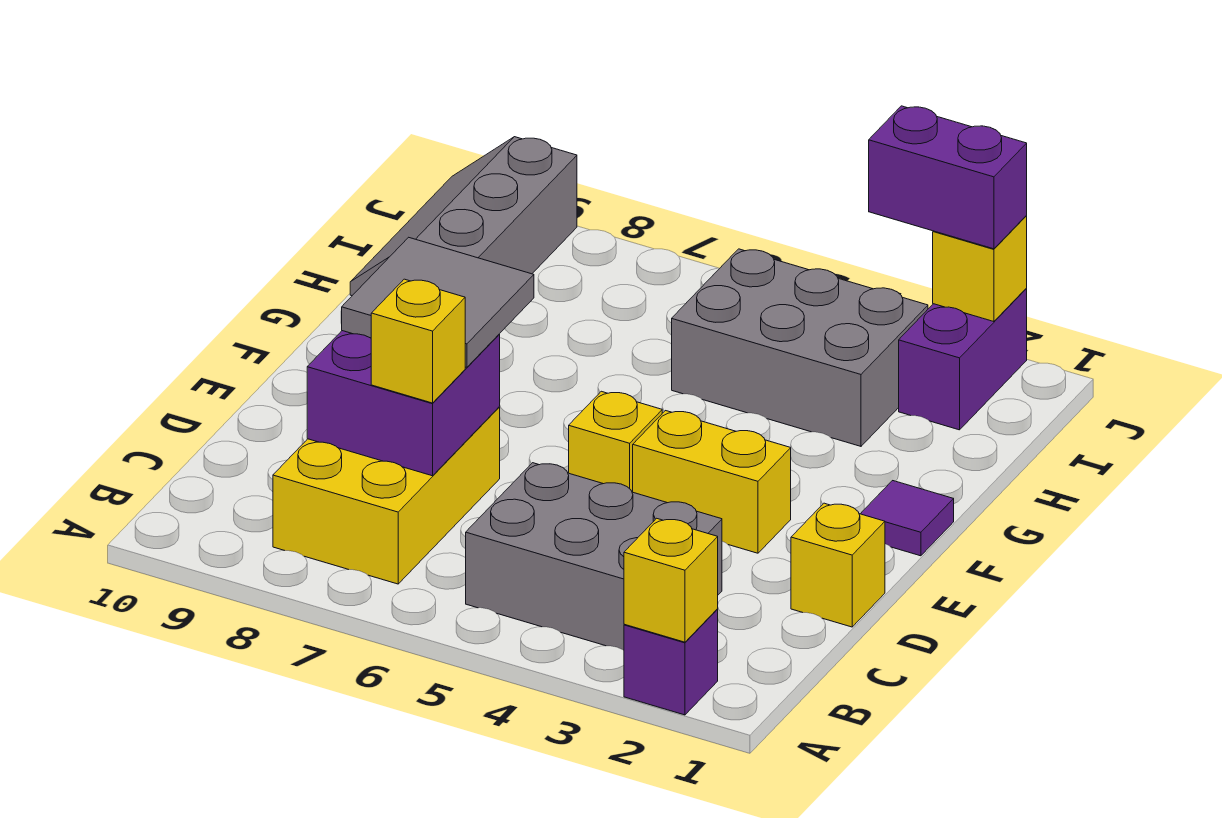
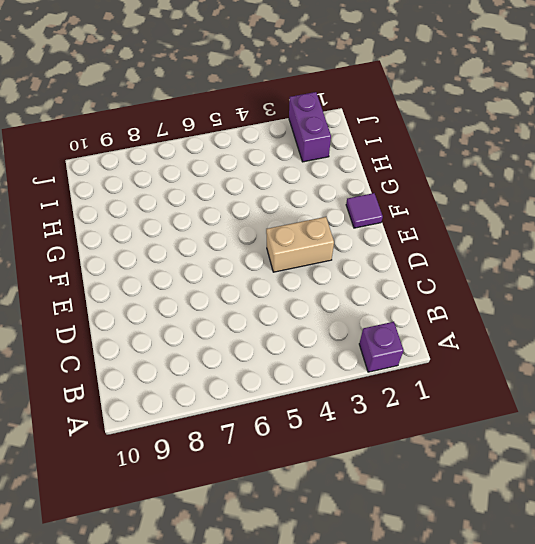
tan 1x2 brick [266,217,334,272] -> yellow 1x2 brick [633,411,791,553]
none -> grey 2x3 brick [466,463,722,650]
none -> yellow 2x3 brick [273,407,500,584]
none -> yellow 1x1 brick [791,503,885,627]

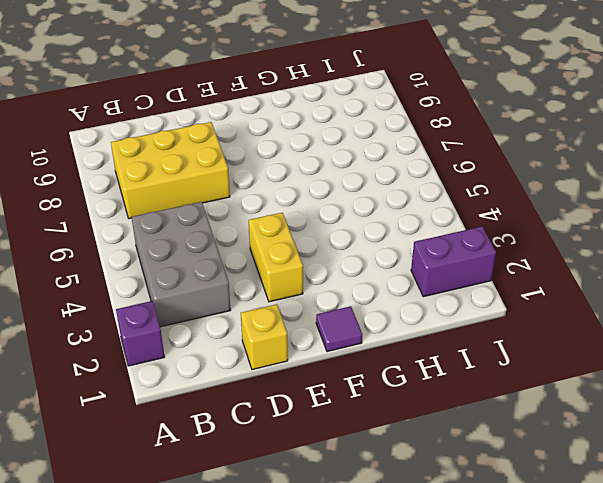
none -> yellow 1x1 brick [569,391,662,492]
none -> grey 2x3 brick [672,249,928,446]
none -> grey 2x3 slope [350,137,577,296]

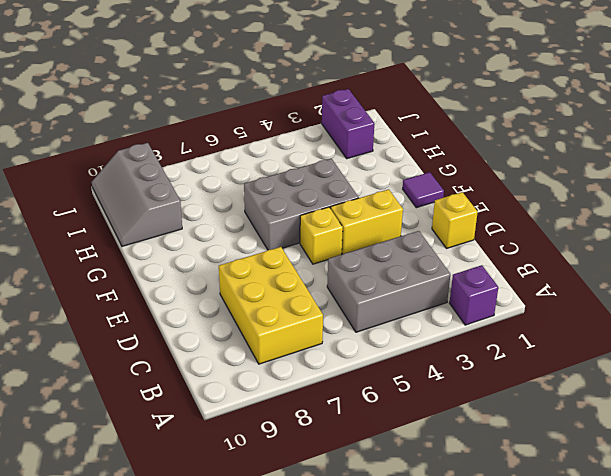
grey 2x3 brick [244,159,359,250] -> grey 2x3 brick moved to [672,249,928,446]
none -> yellow 1x1 brick [624,518,718,642]
none -> purple 2x2 brick [307,331,500,476]
none -> yellow 1x1 brick [933,216,1027,322]

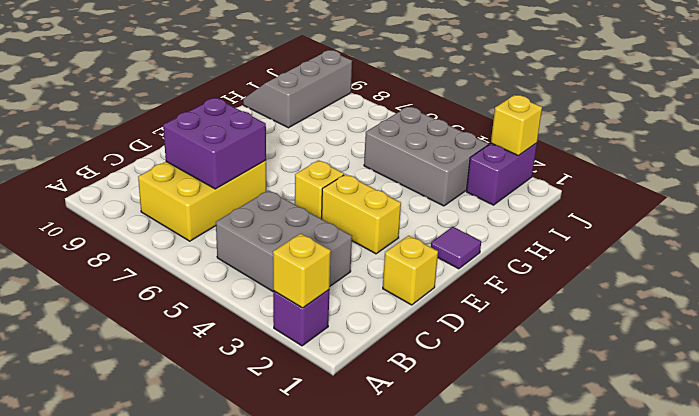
none -> yellow 1x1 brick [371,279,465,403]
none -> grey 2x2 tile [342,237,534,367]
none -> purple 1x2 brick [869,106,1027,249]

